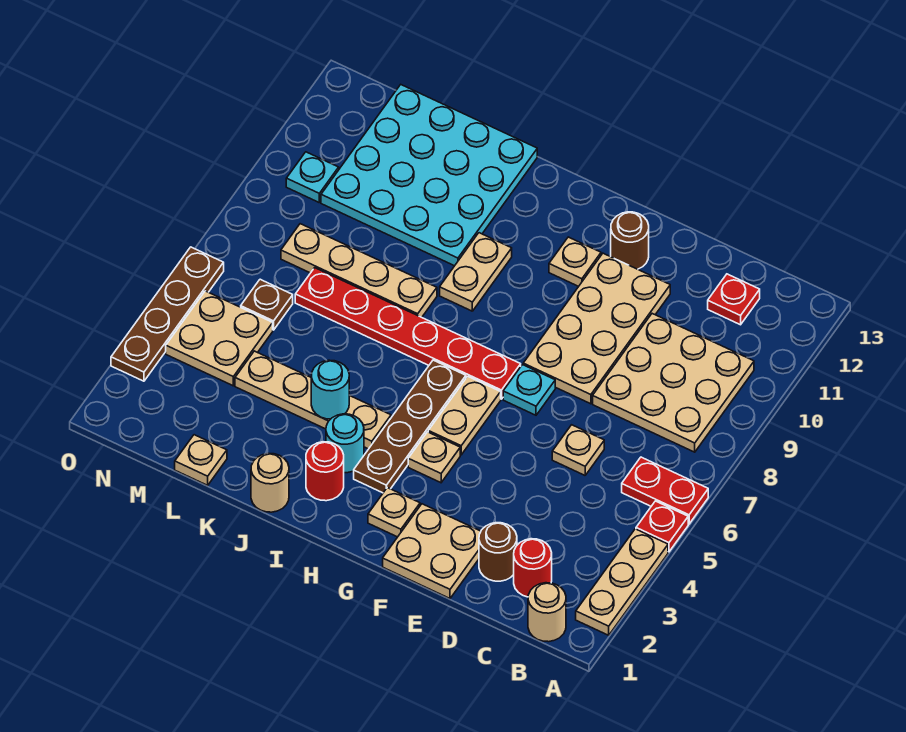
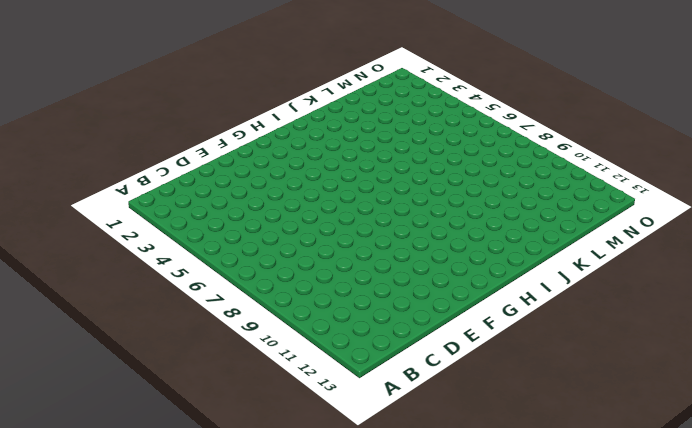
none -> tan 1x3 plate [576,529,668,635]
none -> red 1x1 plate [636,501,688,552]
none -> red 1x2 plate [622,457,708,524]
none -> tan 1x1 round brick [528,583,566,642]

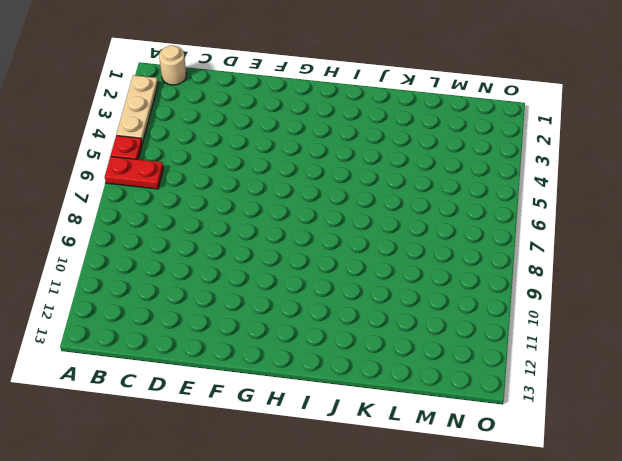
none -> tan 3x3 plate [593,314,754,452]
none -> red 1x1 round brick [514,539,552,597]
none -> red 1x1 plate [708,274,760,325]
none -> brown 1x1 round brick [479,523,517,581]

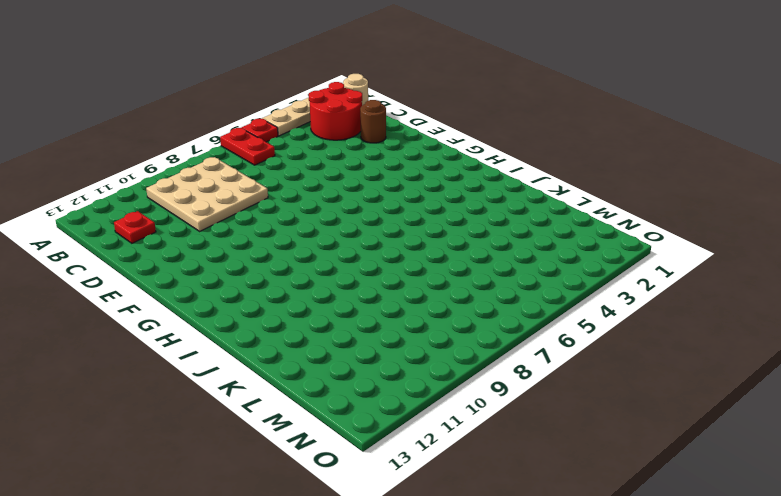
red 2x2 round brick [309,82,362,140] -> red 1x1 round brick [514,539,552,597]
none -> tan 1x1 plate [552,425,604,475]
none -> tan 2x2 plate [383,504,481,598]
none -> tan 2x4 plate [523,253,670,404]
none -> cyan 1x1 plate [503,365,555,415]

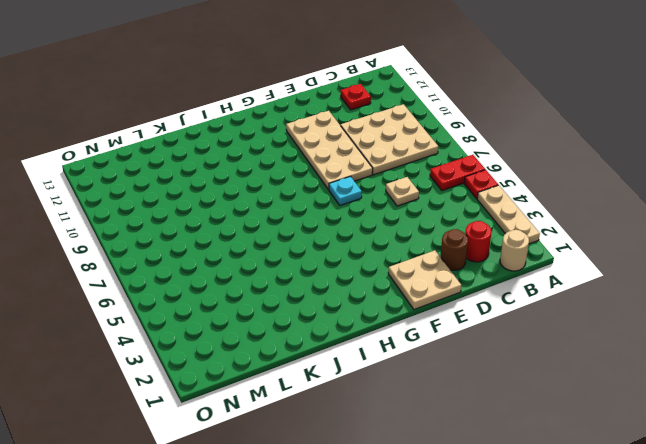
none -> brown 1x1 round brick [611,212,649,269]
none -> tan 1x1 plate [368,488,420,537]
none -> tan 1x1 plate [408,432,460,483]
none -> tan 1x2 plate [428,376,501,455]

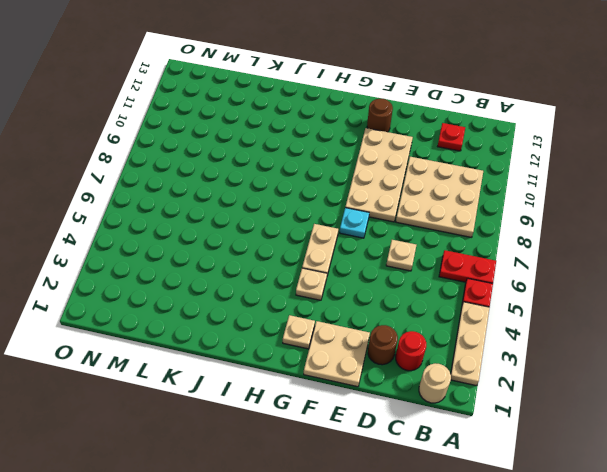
none -> red 1x6 plate [295,268,521,399]
none -> tan 1x1 plate [549,237,601,286]
none -> brown 1x4 plate [354,360,466,493]
none -> red 1x1 round brick [306,442,344,501]

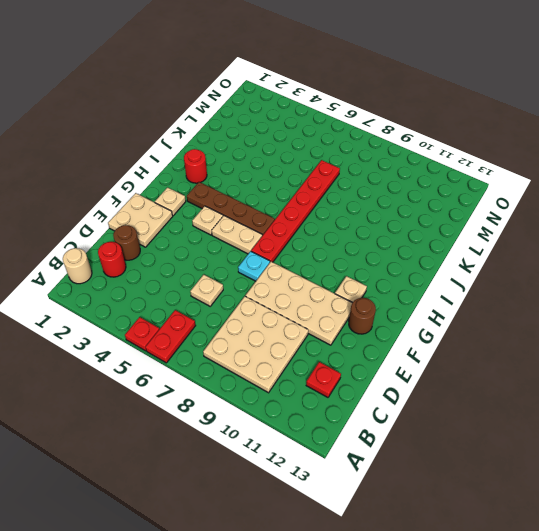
none -> tan 1x3 plate [576,529,668,635]
none -> cyan 1x1 round brick [326,414,364,473]
none -> tan 1x4 plate [235,351,391,449]
none -> tan 1x2 plate [440,233,512,311]

